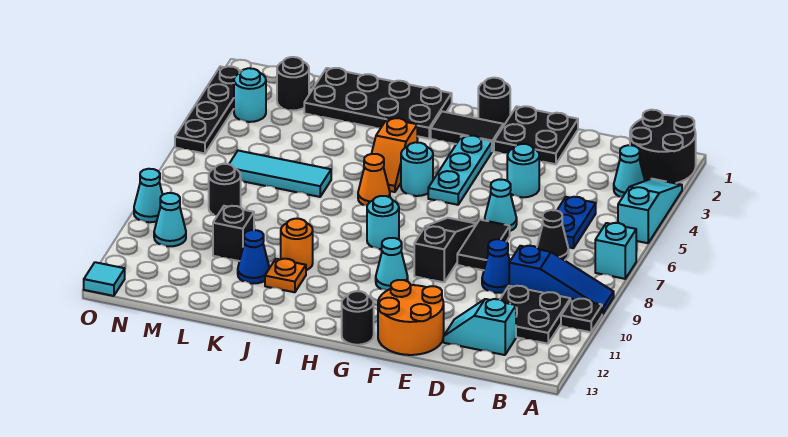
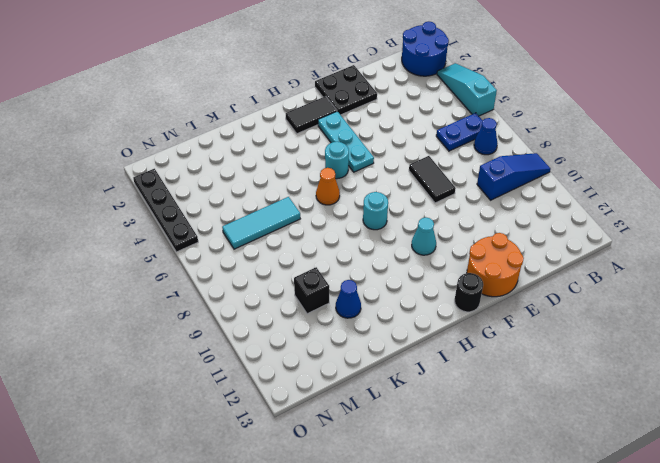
blue 2x2 round brick [402,21,449,76] -> black 2x2 round brick [630,110,696,183]
blue 1x2 plate [436,113,483,151] -> blue 1x2 plate turned to [557,197,596,248]
blue 1x1 cone [474,118,498,155] -> blue 1x1 cone moved to [482,239,510,293]
none -> cyan 1x1 brick [595,223,636,279]
none -> black 1x1 plate [561,299,602,332]
none -> cyan 1x1 cone [614,145,645,197]
none -> black 2x2 plate [500,286,570,344]

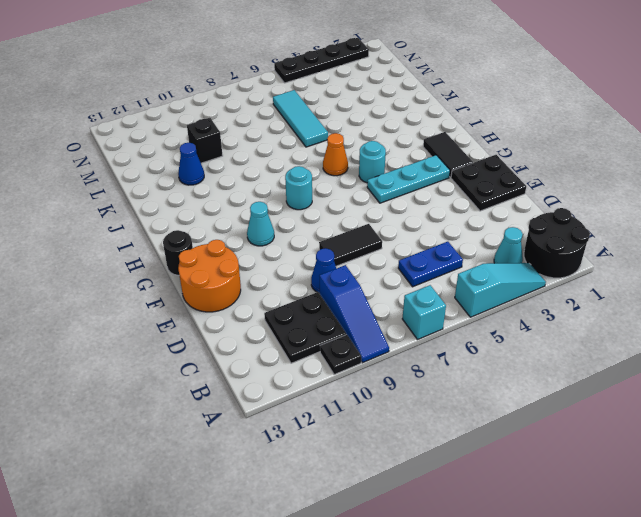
none -> black 1x1 cone [537,210,569,260]
none -> cyan 1x2 slope [443,299,516,355]
none -> cyan 1x1 round brick [507,144,539,197]
none -> cyan 1x1 cone [485,180,517,231]

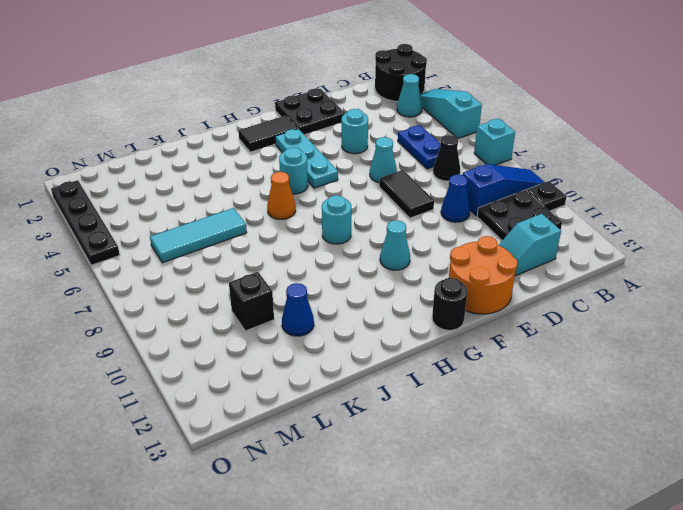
none -> black 1x3 slope [414,218,476,282]
none -> black 1x1 round brick [478,78,510,126]
none -> black 2x4 plate [304,68,452,139]
none -> orange 1x2 slope [372,118,417,192]

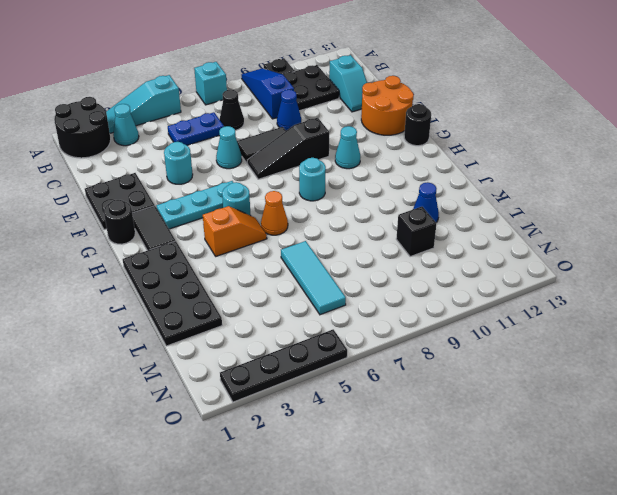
none -> orange 1x1 round brick [281,219,313,270]
none -> orange 1x1 plate [265,259,306,292]
none -> black 1x1 round brick [277,57,309,111]
none -> black 1x1 round brick [209,164,241,215]

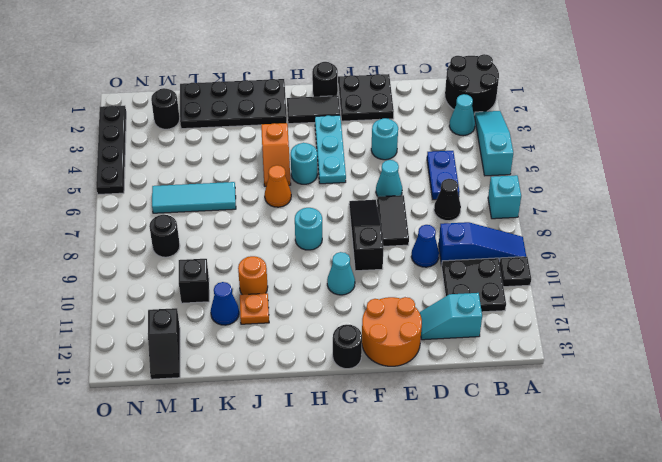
black 1x2 slope [148,308,180,379] -> none
none -> cyan 1x1 round brick [234,68,266,122]
none -> cyan 1x1 cone [154,193,186,246]
none -> cyan 1x1 cone [134,169,163,222]
none -> cyan 1x1 tile [84,262,125,296]

